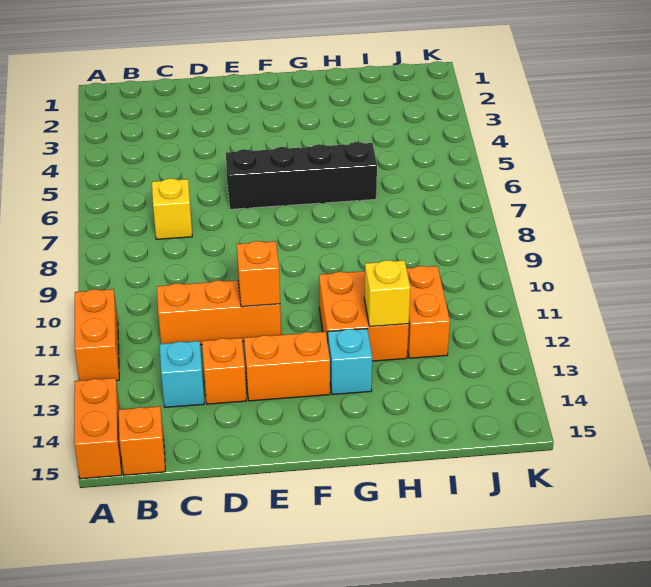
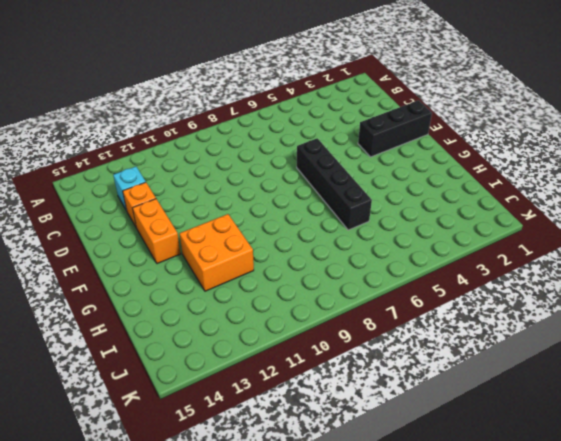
black 1x3 brick [358,100,432,157] -> none
none -> orange 1x2 brick [75,289,119,381]
none -> orange 1x2 brick [74,378,122,479]
none -> orange 1x1 brick [119,406,165,475]

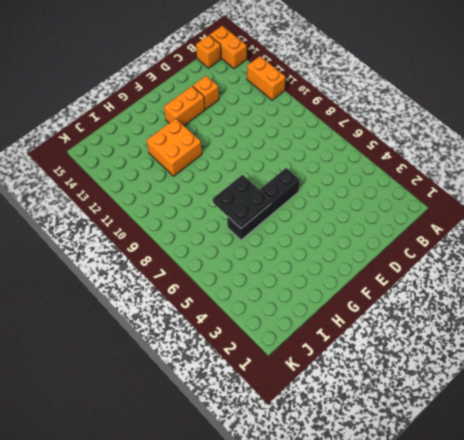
black 2x2 plate [213,175,271,228] -> none
none -> yellow 1x1 brick [152,178,192,239]
none -> orange 1x3 brick [157,280,281,345]
none -> cyan 1x1 brick [160,341,204,407]

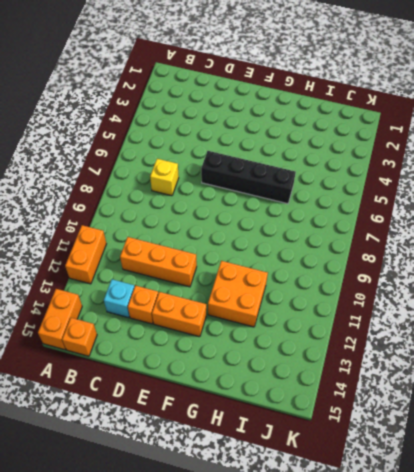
none -> cyan 1x1 brick [328,329,372,395]
none -> orange 1x2 brick [407,266,450,358]
none -> orange 1x1 brick [237,241,280,307]

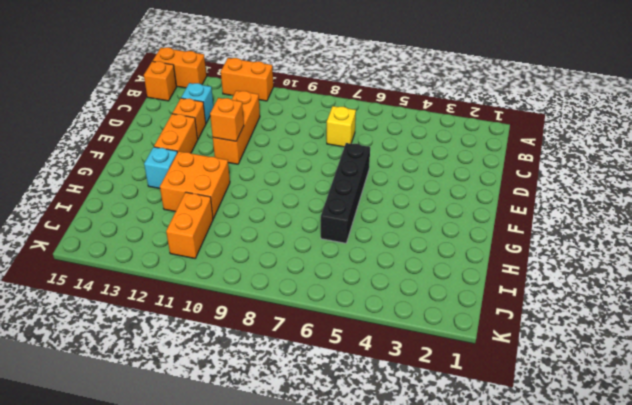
orange 1x2 brick [166,192,213,258] -> orange 1x2 brick turned to [407,266,450,358]
none -> yellow 1x1 brick [364,260,410,327]

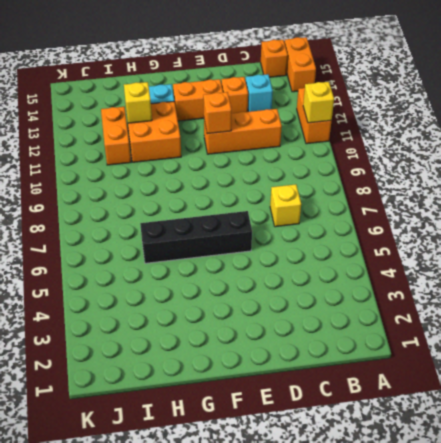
yellow 1x1 brick [303,82,334,123] -> none

